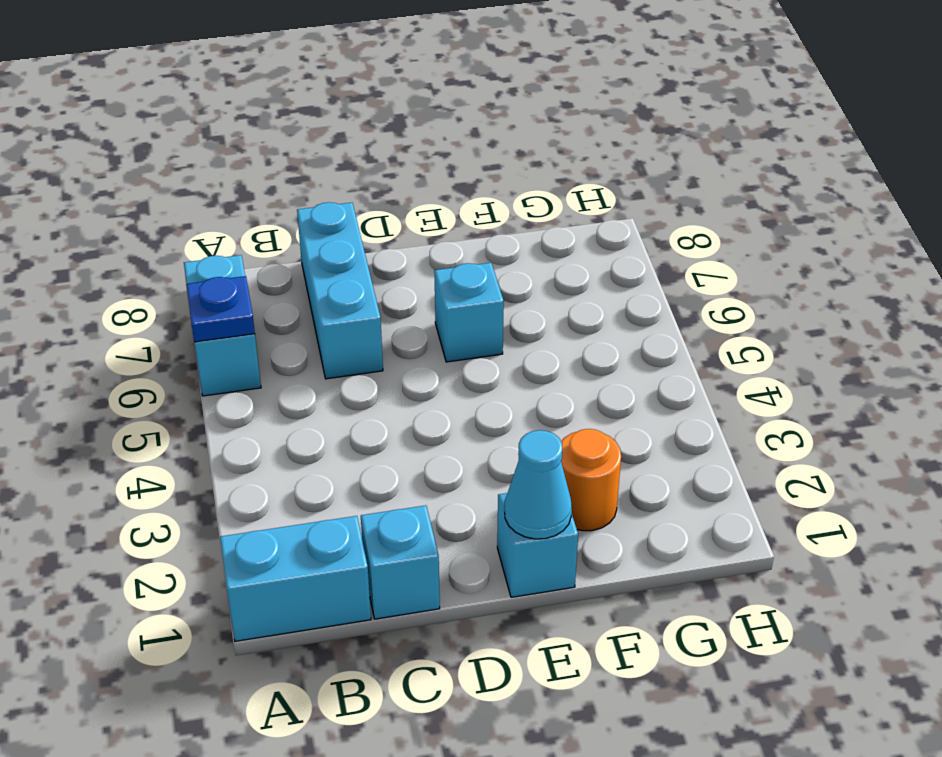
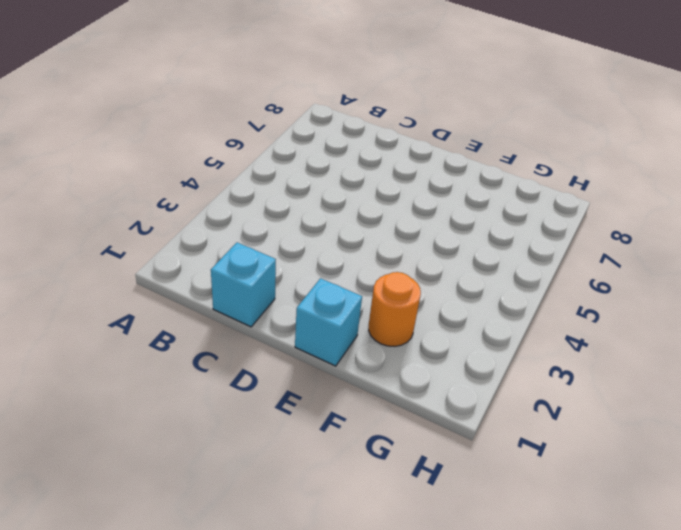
none -> cyan 1x2 brick [220,516,371,641]
none -> cyan 1x2 brick [184,255,261,396]

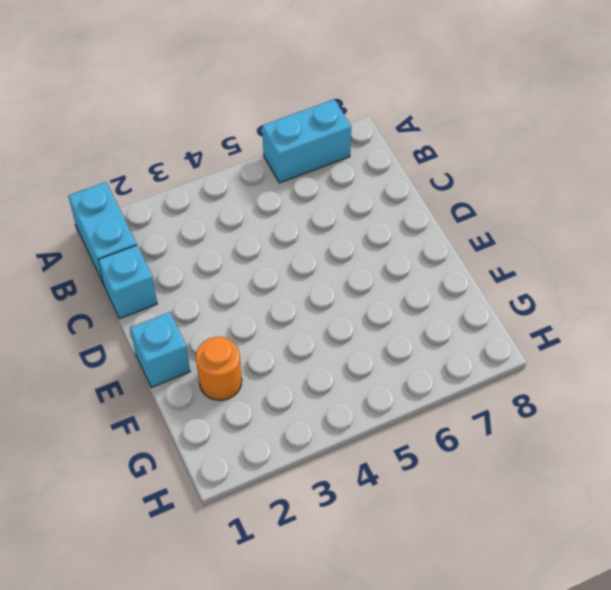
none -> cyan 1x3 brick [297,202,383,379]
none -> cyan 1x1 brick [434,263,504,362]

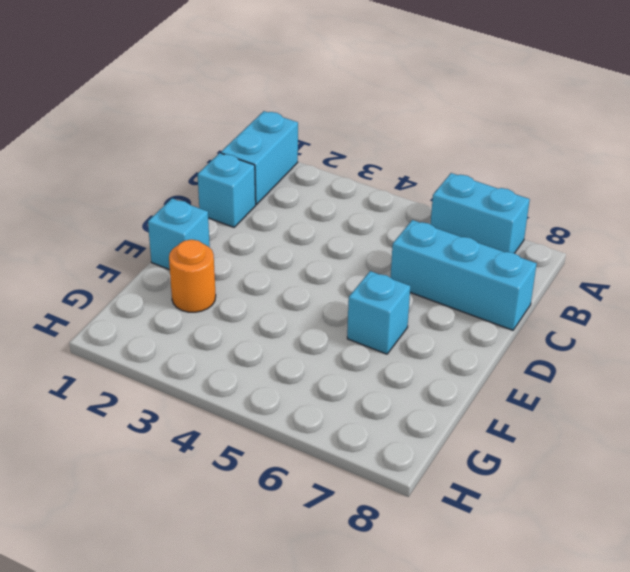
none -> blue 1x1 plate [186,276,255,342]
none -> cyan 1x1 cone [505,430,572,539]

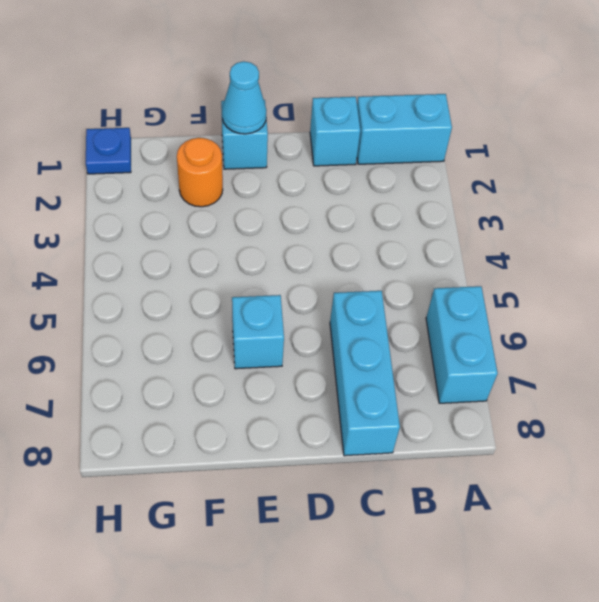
blue 1x1 plate [86,128,131,174] -> blue 1x1 plate moved to [186,276,255,342]

